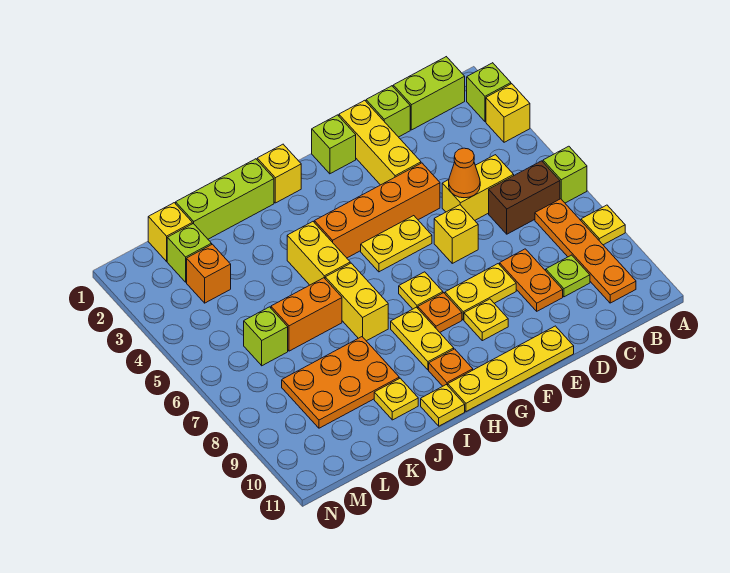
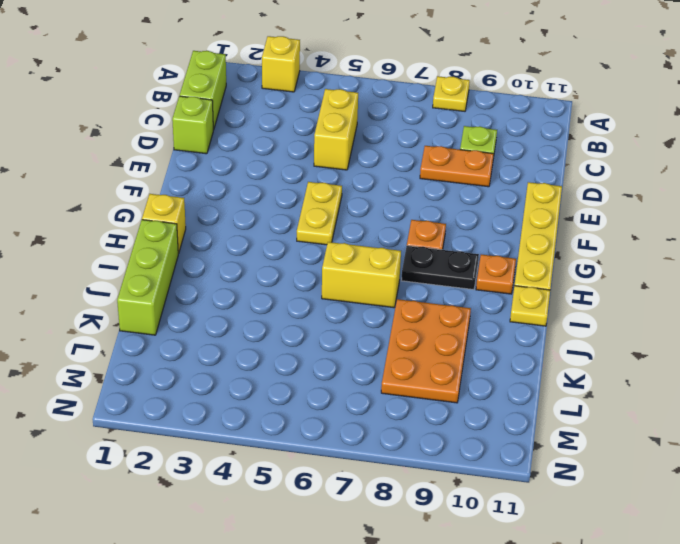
black 1x2 plate [401,246,479,290] -> yellow 1x2 plate [391,307,454,370]
none -> lime 1x1 brick [467,63,511,122]
none -> lime 1x1 brick [543,146,587,203]
none -> brown 1x2 brick [489,161,560,234]
none -> orange 1x4 plate [535,199,636,303]

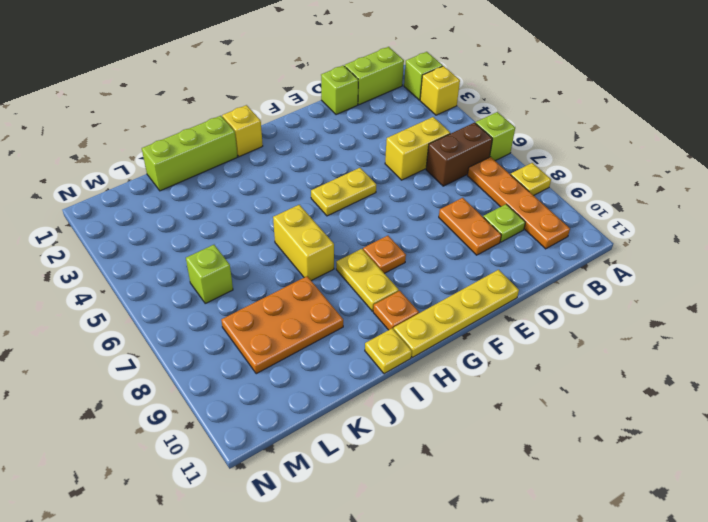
none -> yellow 1x3 brick [339,100,421,185]
none -> orange 1x4 brick [314,163,440,258]
none -> yellow 1x1 brick [434,205,478,263]
none -> yellow 1x2 plate [445,264,516,320]

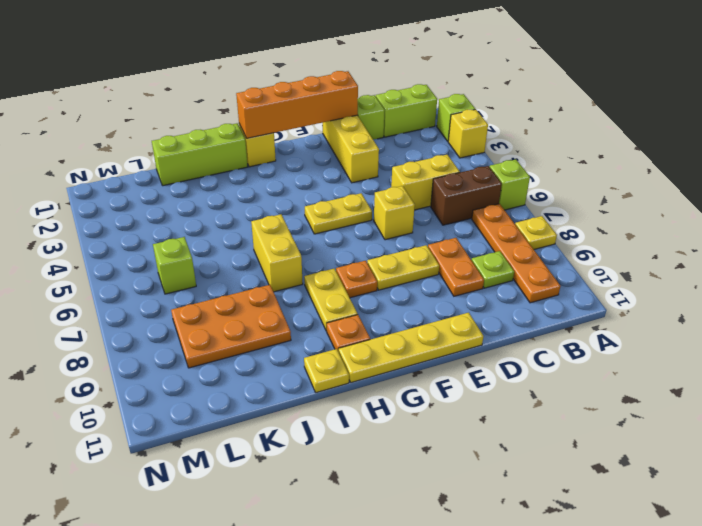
orange 1x4 brick [236,71,358,138] -> orange 1x4 brick moved to [314,163,440,258]
none -> lime 1x1 brick [312,115,356,174]
none -> yellow 1x1 plate [464,299,508,341]
none -> yellow 1x1 plate [399,272,443,309]
none -> yellow 1x2 brick [287,222,350,285]

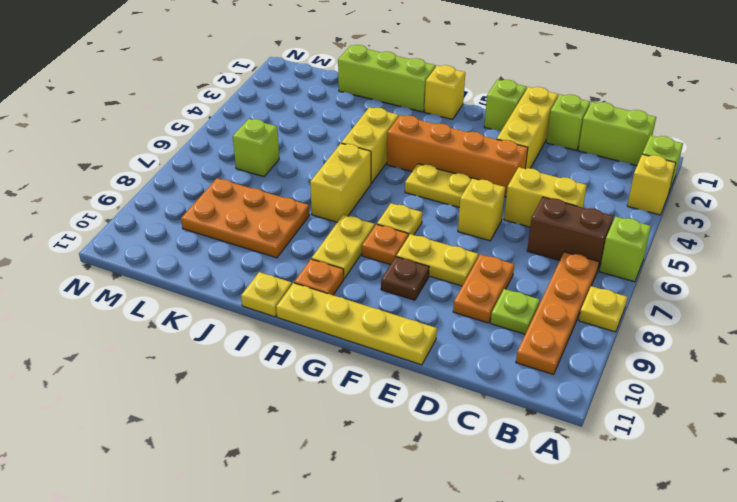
brown 1x1 plate [381,257,429,300] -> yellow 1x1 plate [464,299,508,341]
none -> orange 1x2 brick [271,278,342,351]
none -> yellow 1x1 plate [374,378,418,420]
none -> yellow 1x1 brick [148,203,192,261]
none -> lime 1x1 brick [167,224,212,282]

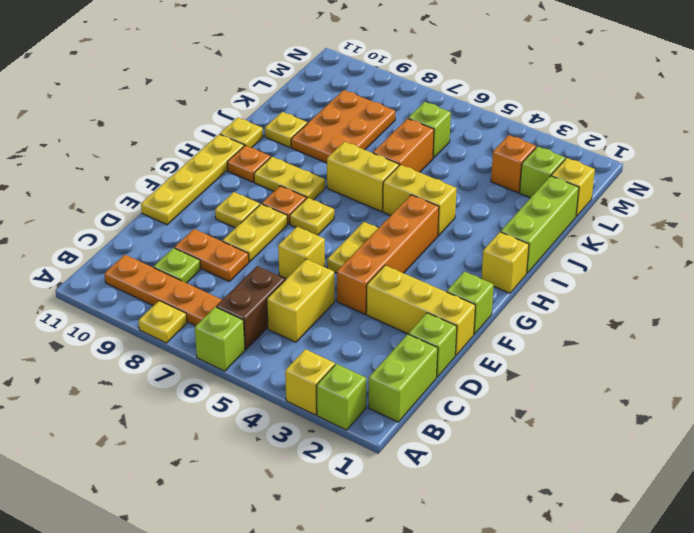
none -> orange 1x1 cone [449,148,480,198]

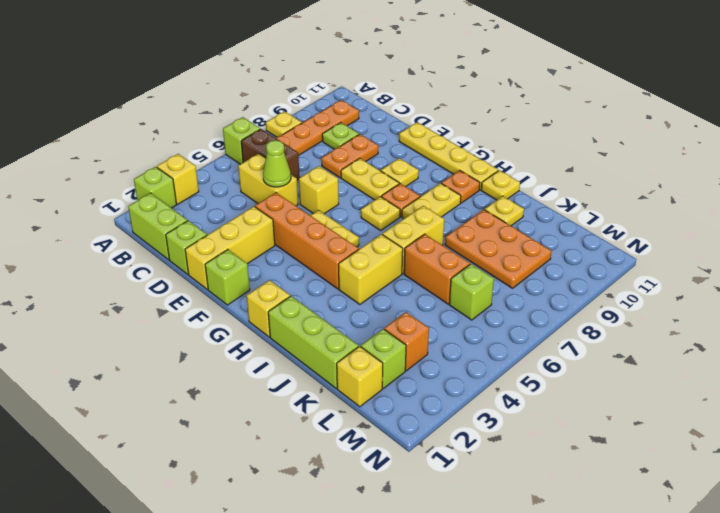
lime 1x1 cone [263,141,291,187] -> orange 1x1 cone [449,148,480,198]

